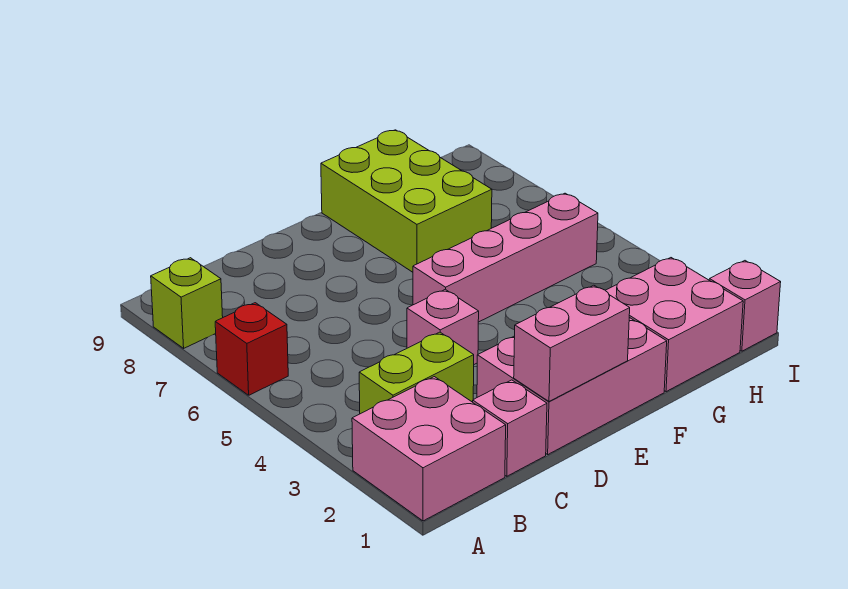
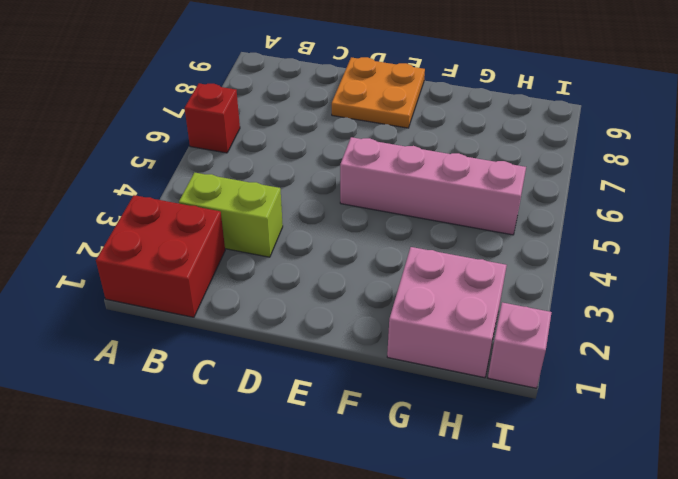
red 2x2 brick [96,195,225,317] -> pink 2x2 brick [352,377,506,521]
orange 2x2 plate [332,57,425,128] -> none
none -> lime 1x1 brick [151,258,223,348]
none -> pink 1x1 brick [473,380,547,476]
none -> pink 2x3 brick [477,317,667,454]

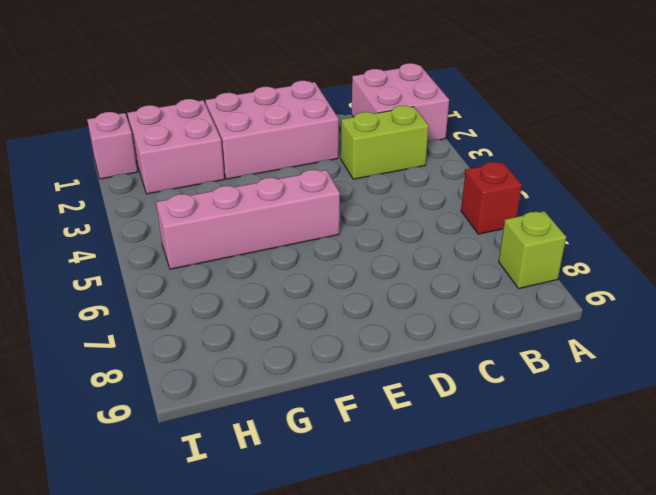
none -> pink 1x1 brick [473,380,547,476]
none -> pink 1x1 brick [407,289,479,364]
none -> lime 2x3 brick [321,130,492,272]

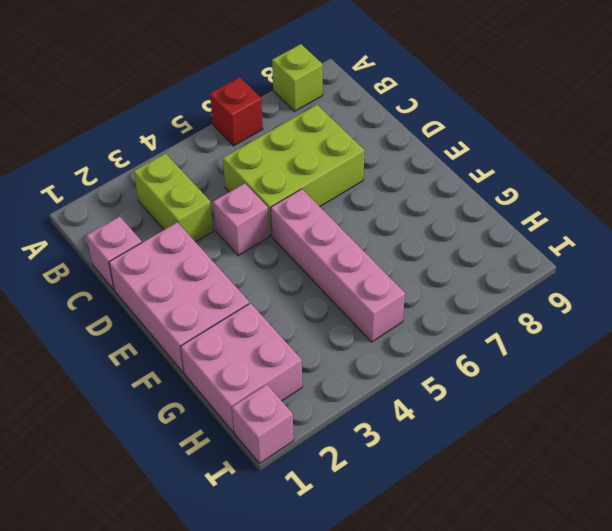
lime 2x3 brick [223,105,364,236] -> lime 2x3 brick moved to [321,130,492,272]
none -> pink 2x2 brick [352,377,506,521]
none -> pink 1x2 brick [514,285,630,401]

